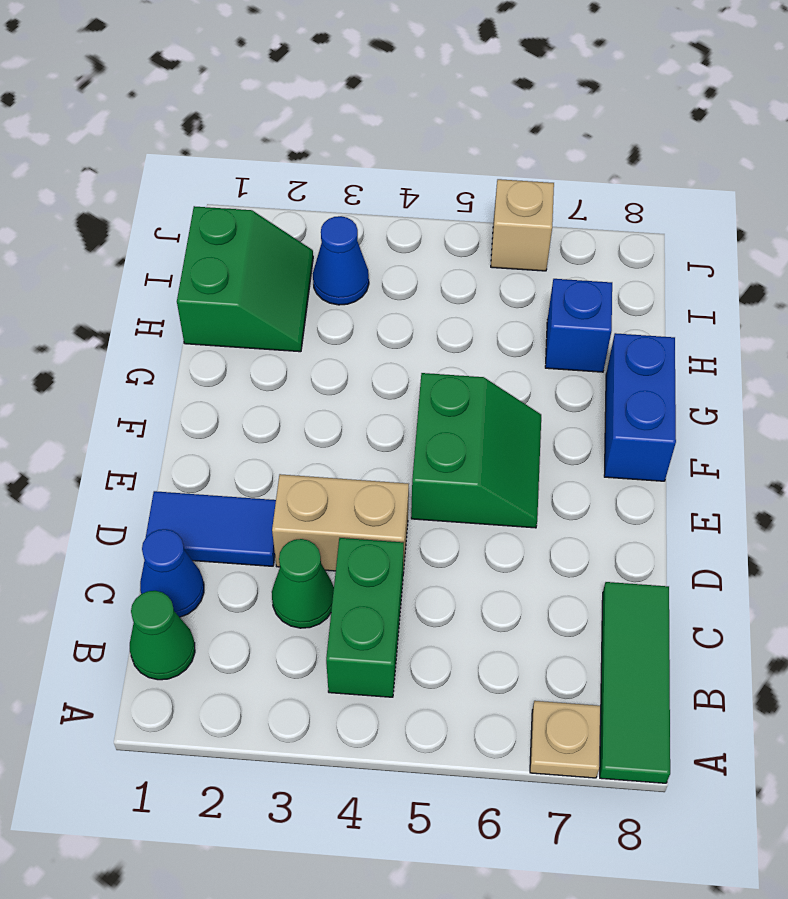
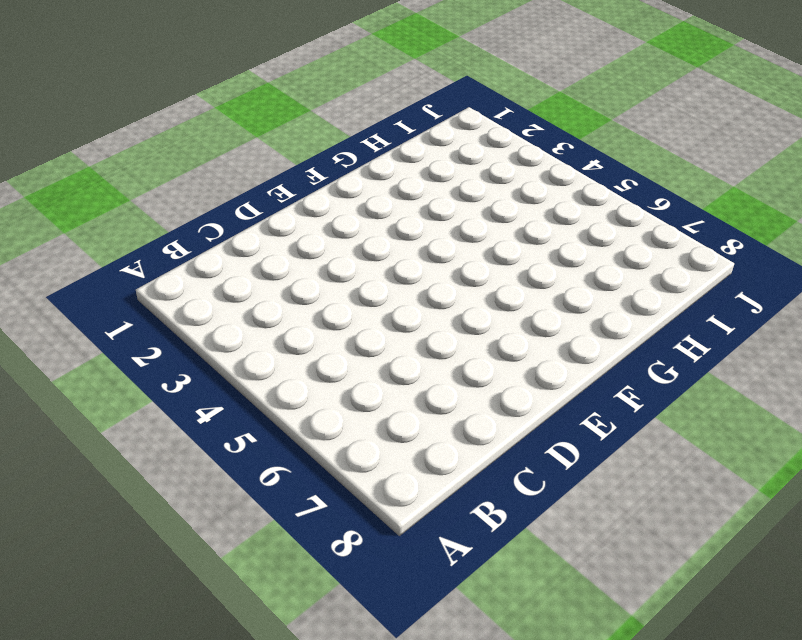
none -> tan 1x1 plate [530,701,600,778]
none -> green 1x3 tile [600,582,670,783]
none -> green 1x1 cone [130,591,195,680]

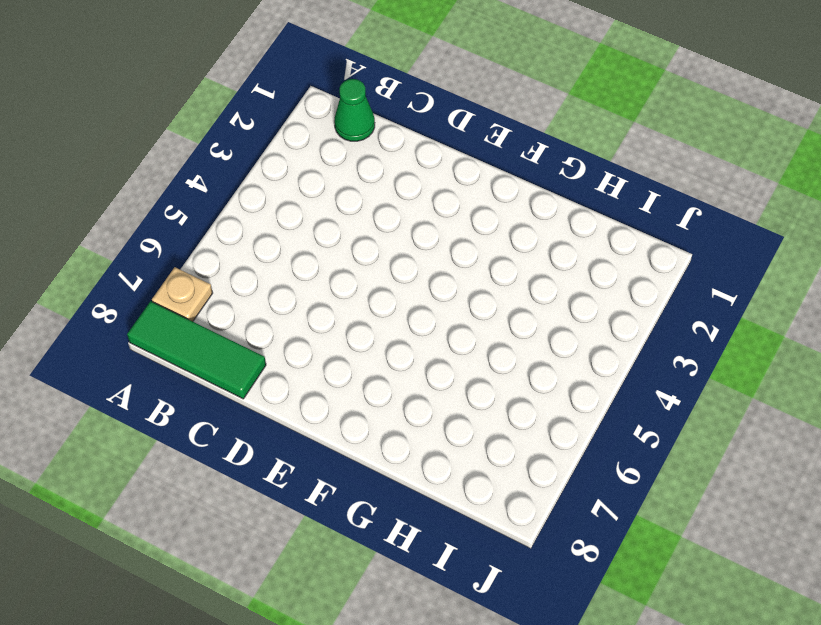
none -> green 1x2 brick [326,538,404,697]
none -> blue 1x1 cone [140,529,204,617]
none -> green 1x1 cone [272,539,334,628]

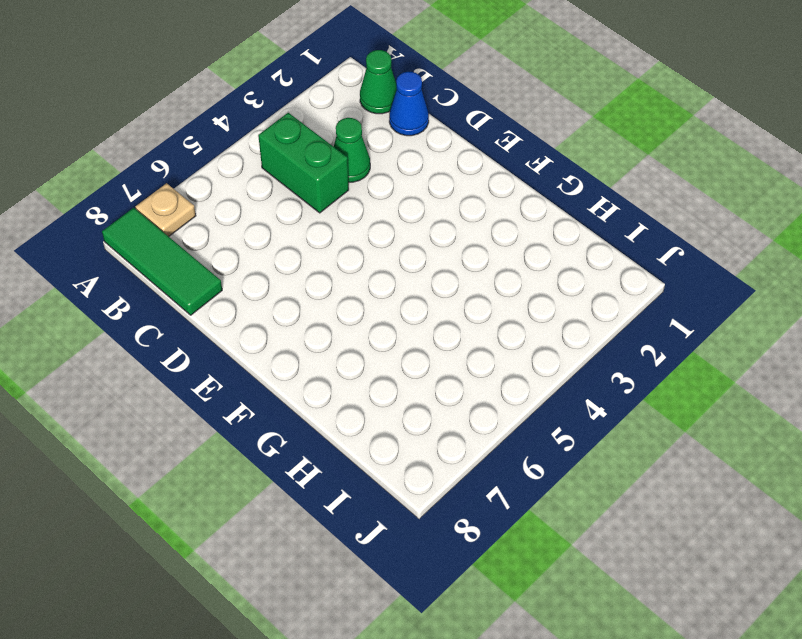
none -> blue 1x2 tile [146,491,276,566]
none -> tan 1x2 brick [272,474,409,573]
none -> green 2x2 slope [411,373,541,528]

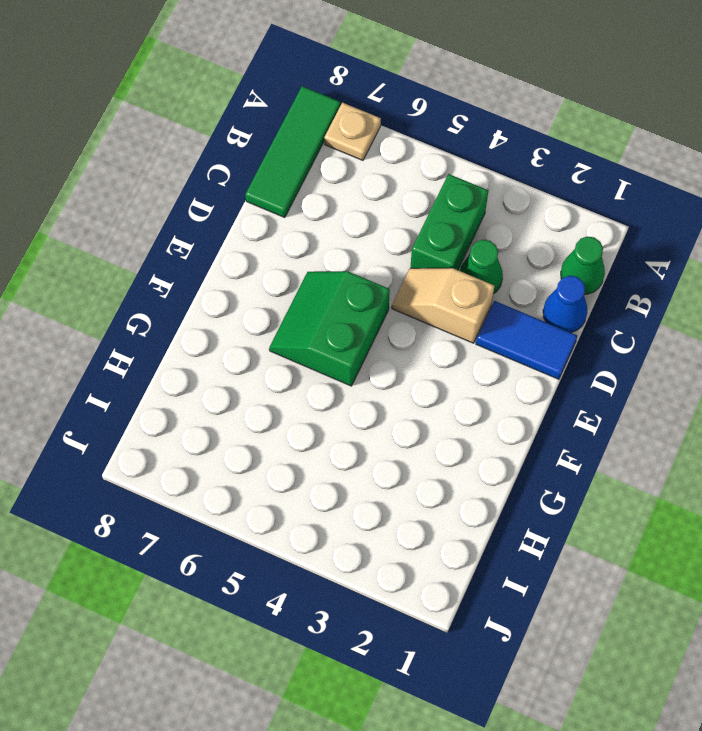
tan 1x2 slope [392,268,494,343] -> tan 1x2 brick [272,474,409,573]
none -> blue 1x2 brick [604,333,676,481]
none -> green 2x2 slope [177,206,313,352]
none -> blue 1x1 brick [545,279,612,372]

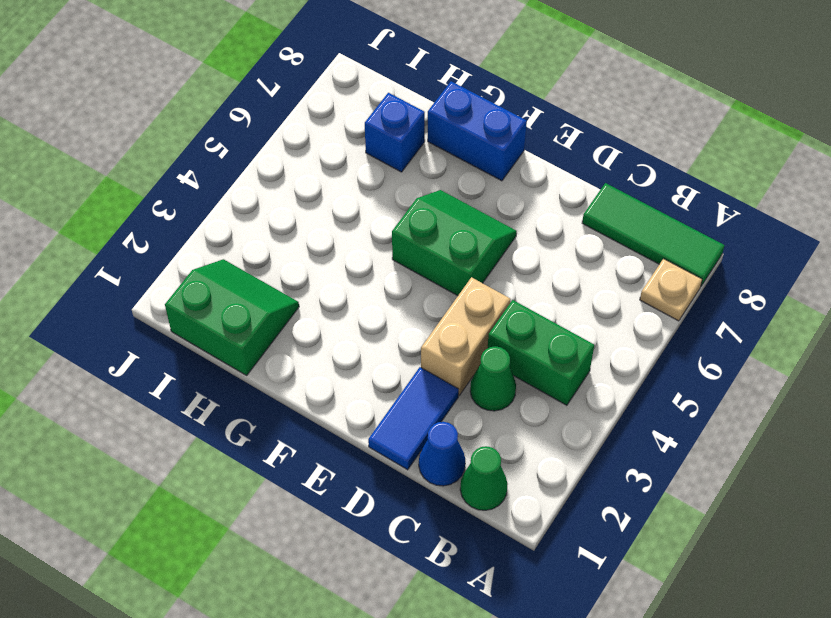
none -> blue 1x1 cone [313,216,369,305]
none -> tan 1x1 brick [491,179,554,271]

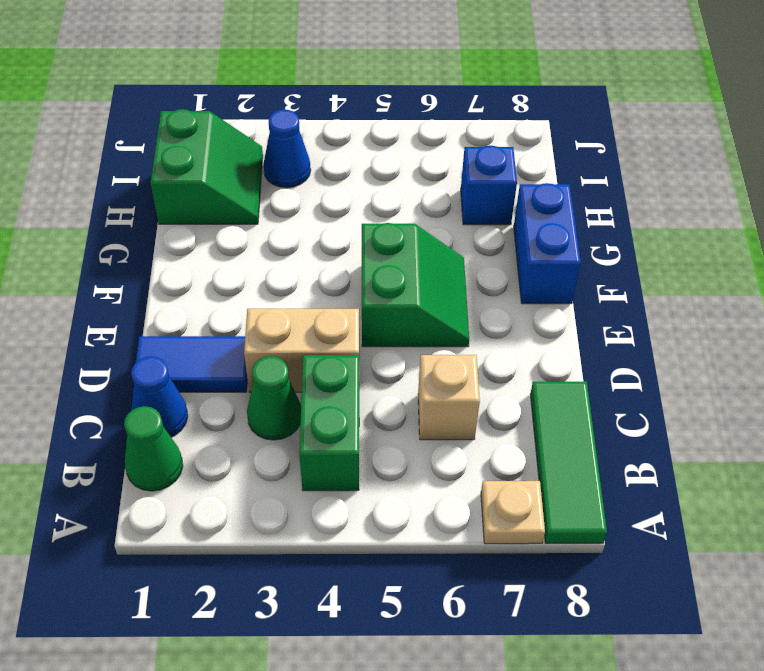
tan 1x1 brick [418,355,480,440] -> tan 1x1 brick moved to [491,179,554,271]

